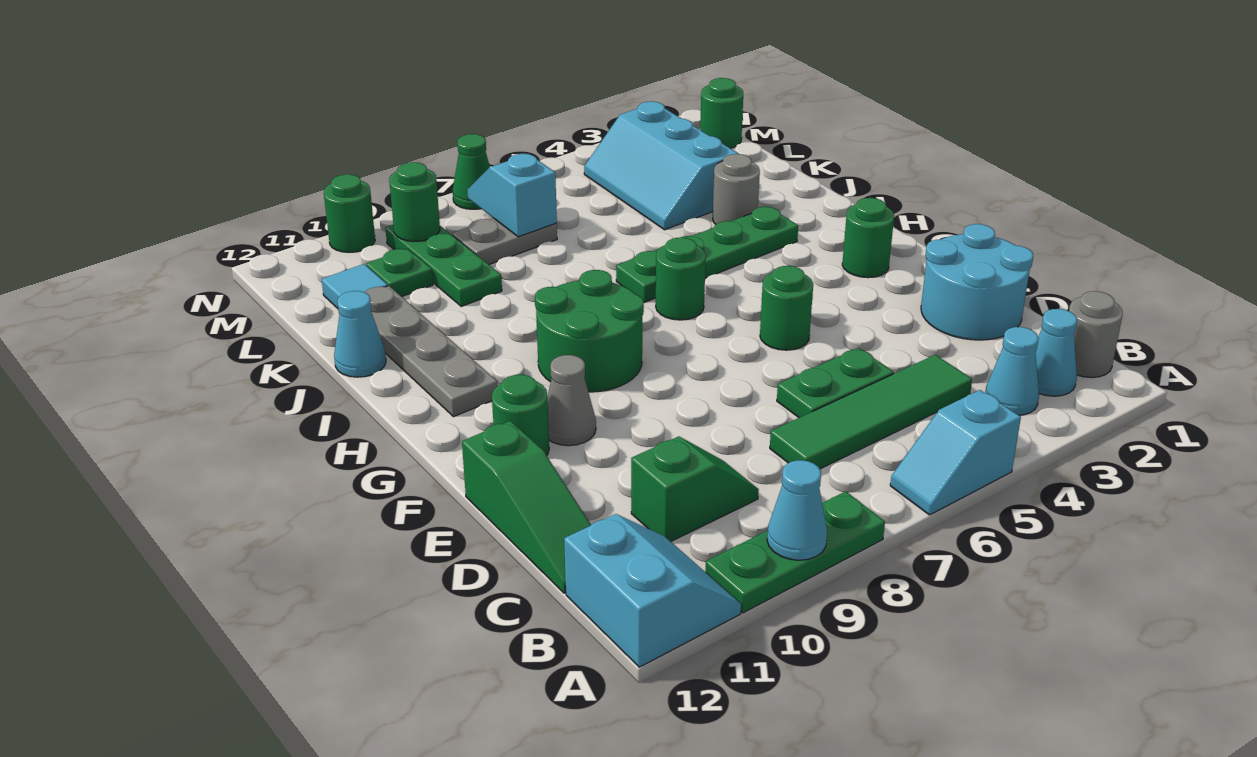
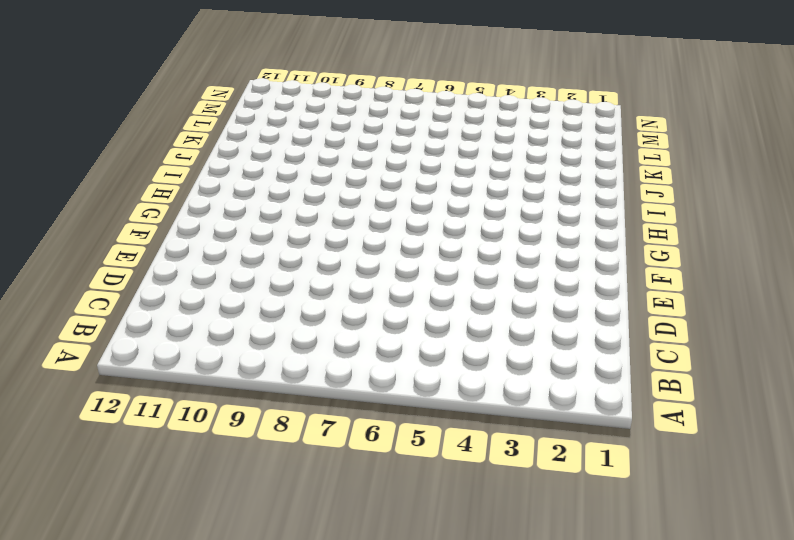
none -> cyan 1x2 slope [890,390,1021,515]
none -> green 1x3 plate [705,491,885,613]
none -> cyan 2x2 slope [564,514,741,667]
none -> grey 1x1 round brick [1069,291,1123,378]

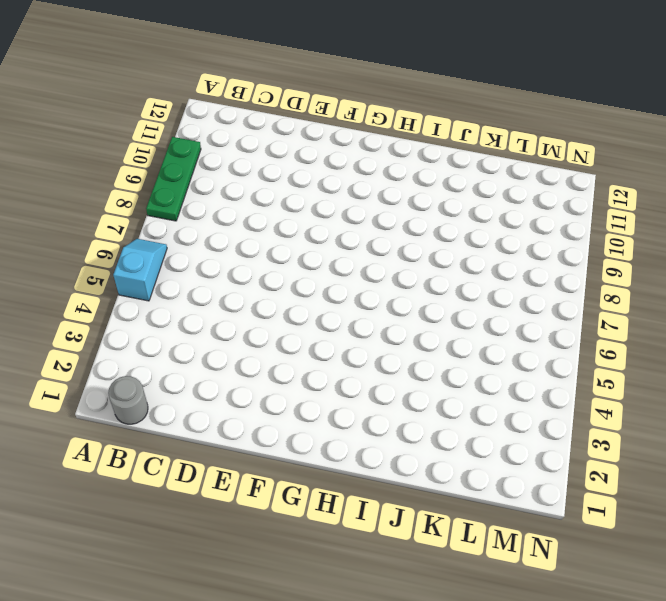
none -> cyan 2x2 slope [564,514,741,667]
none -> cyan 1x1 cone [1036,309,1077,396]
none -> cyan 1x1 cone [985,327,1039,415]
none -> green 1x4 tile [770,355,972,469]

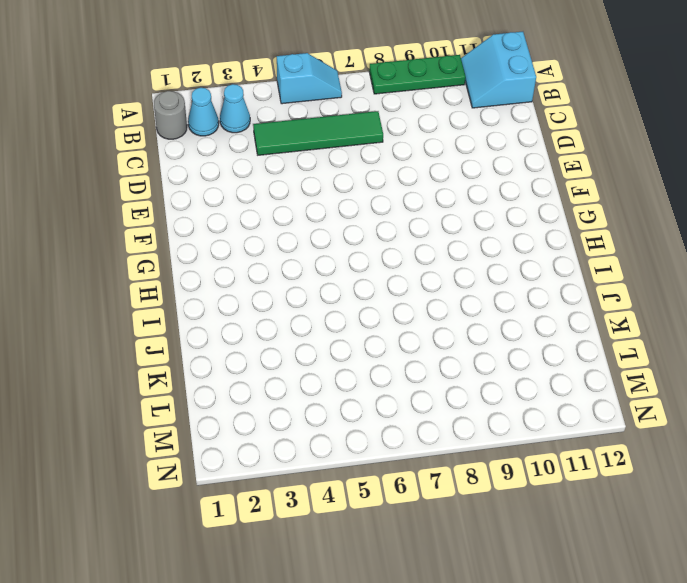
none -> green 1x2 slope [631,436,759,541]
none -> green 1x3 slope [462,421,591,593]
none -> cyan 2x2 round brick [921,224,1033,340]
none -> green 1x2 plate [777,348,894,418]

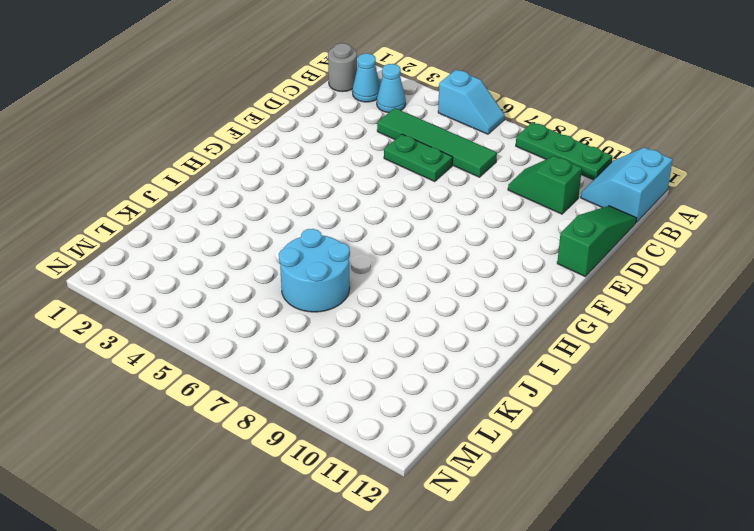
cyan 2x2 round brick [279,229,350,312] -> cyan 2x2 round brick moved to [921,224,1033,340]
none -> green 1x1 round brick [760,266,813,350]
none -> grey 1x1 cone [548,355,596,446]
none -> green 1x1 round brick [492,375,549,455]
none -> green 1x1 round brick [842,198,894,278]

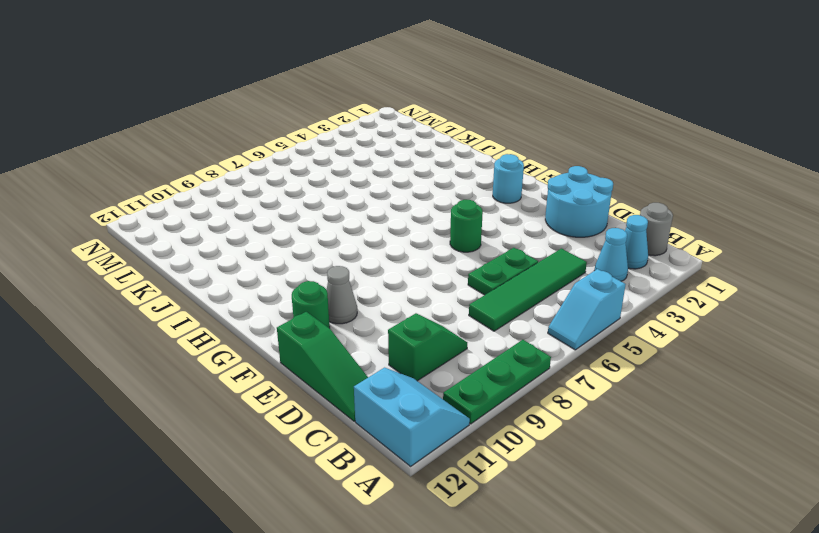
cyan 1x1 round brick [493,154,524,203] -> green 1x1 round brick [842,198,894,278]
none -> green 2x2 round brick [535,270,644,392]
none -> green 1x1 round brick [656,237,706,320]
none -> grey 1x4 plate [365,286,498,417]
none -> green 1x4 plate [616,207,798,302]

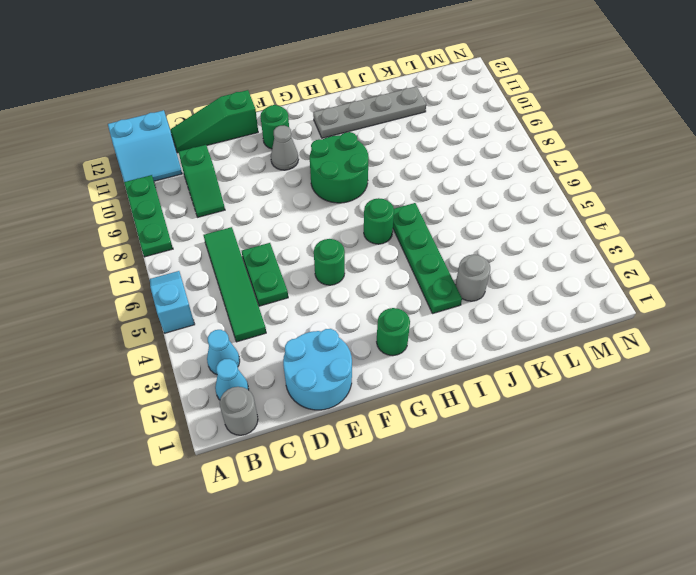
none -> cyan 1x1 cone [334,291,386,377]
none -> cyan 2x3 slope [584,101,739,230]
none -> green 1x3 plate [385,225,502,306]
none -> grey 1x2 plate [452,218,557,264]

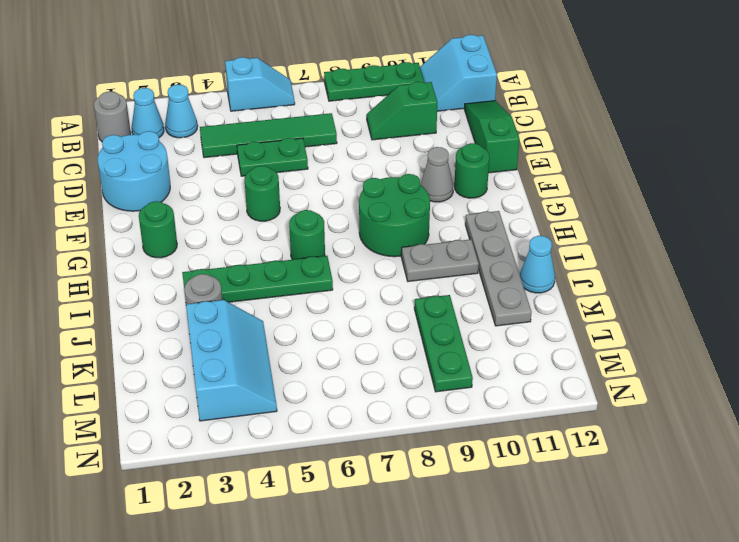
grey 1x2 plate [401,239,479,282] -> grey 1x2 plate moved to [452,218,557,264]
none -> green 1x1 plate [366,249,433,297]
none -> cyan 1x1 tile [322,264,388,308]
none -> green 1x1 round brick [700,78,743,148]
none -> green 1x1 cone [453,134,490,209]

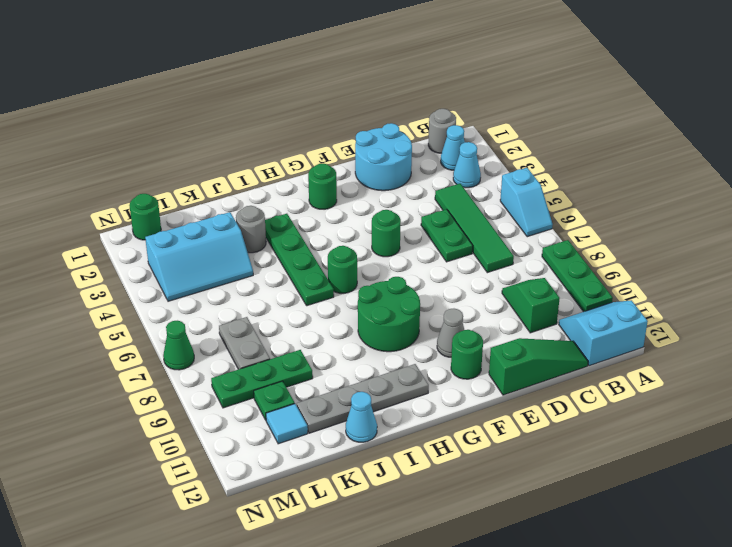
none -> green 1x1 round brick [324,174,375,253]
none -> cyan 1x1 cone [767,460,827,560]
none -> cyan 1x2 slope [467,154,557,237]
none -> green 1x1 round brick [389,162,440,241]

